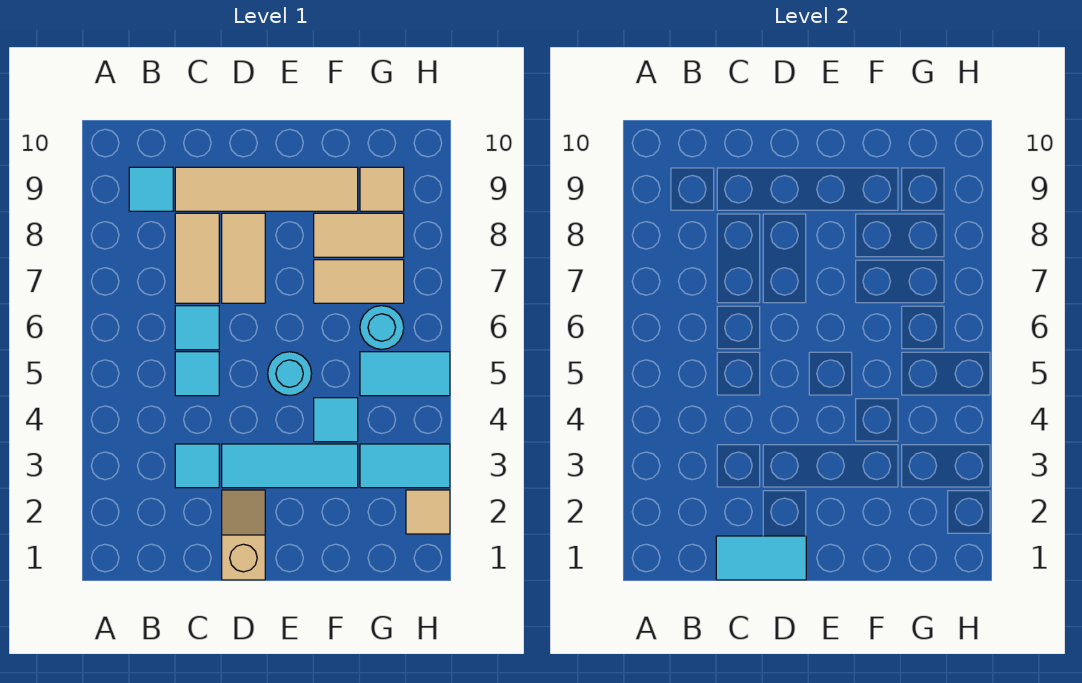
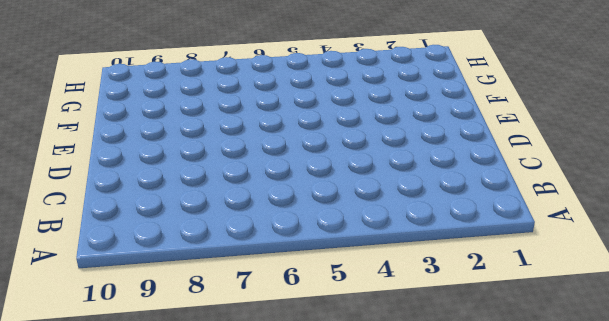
none -> cyan 1x1 tile [129,167,173,211]
none -> cyan 1x1 tile [175,444,219,488]
none -> cyan 1x1 tile [175,352,219,396]

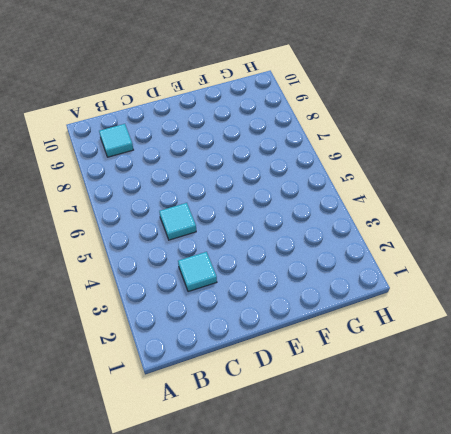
none -> cyan 1x1 tile [175,306,219,350]
none -> tan 1x2 tile [175,213,219,303]
none -> tan 1x4 tile [175,167,358,211]

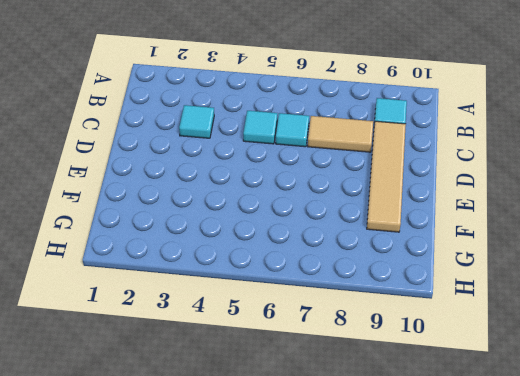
none -> tan 1x2 slope [222,490,265,580]
none -> cyan 1x3 tile [222,444,358,488]
none -> tan 1x2 tile [222,213,265,303]

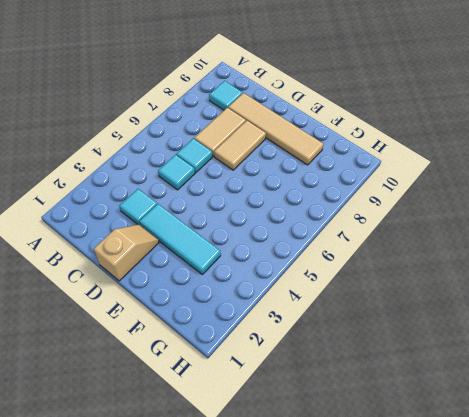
none -> cyan 1x1 round brick [268,352,312,396]
none -> cyan 1x1 tile [314,398,358,442]
none -> tan 1x2 tile [314,260,404,303]

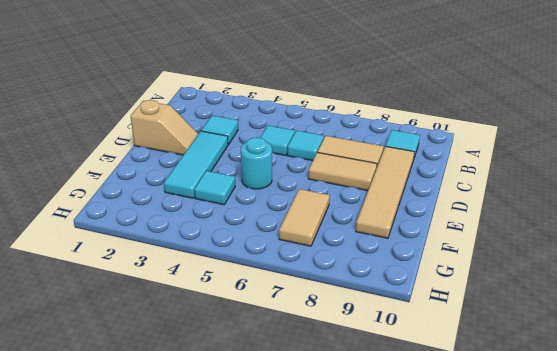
none -> tan 1x2 tile [314,213,404,257]
none -> cyan 1x2 tile [360,444,450,488]
none -> cyan 1x2 tile [360,352,450,396]

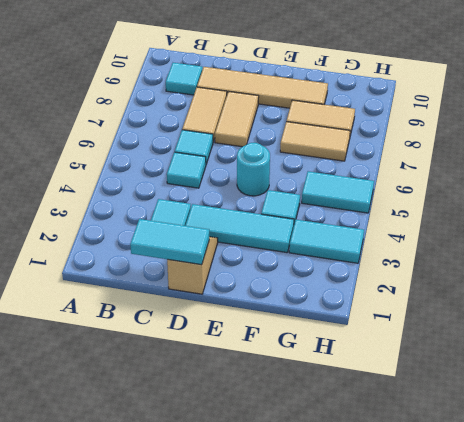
none -> cyan 1x1 round brick [360,306,404,349]
none -> tan 1x1 tile [360,167,404,211]
none -> tan 1x1 tile [406,490,450,534]

